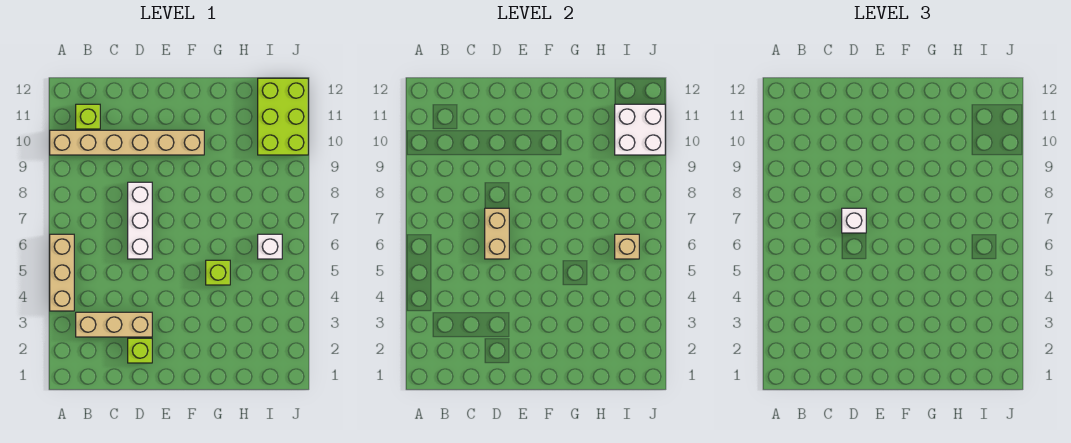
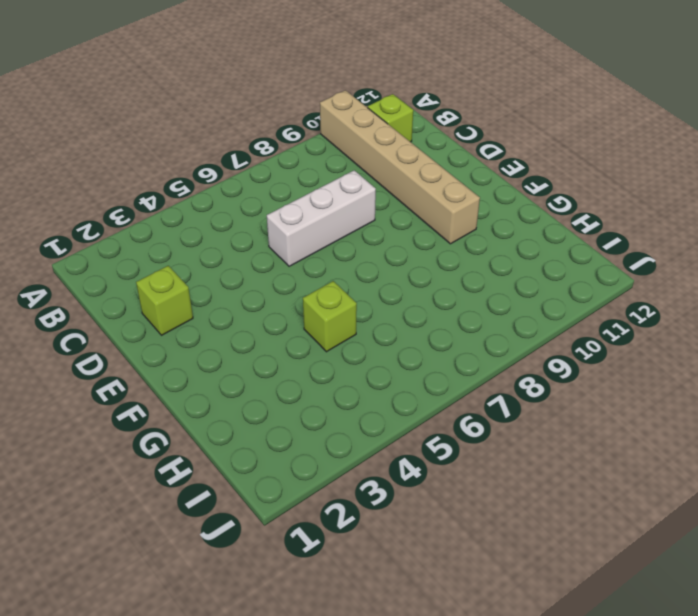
none -> tan 1x3 brick [50,234,74,311]
none -> tan 1x3 brick [76,312,152,337]
none -> white 1x1 brick [258,234,282,259]

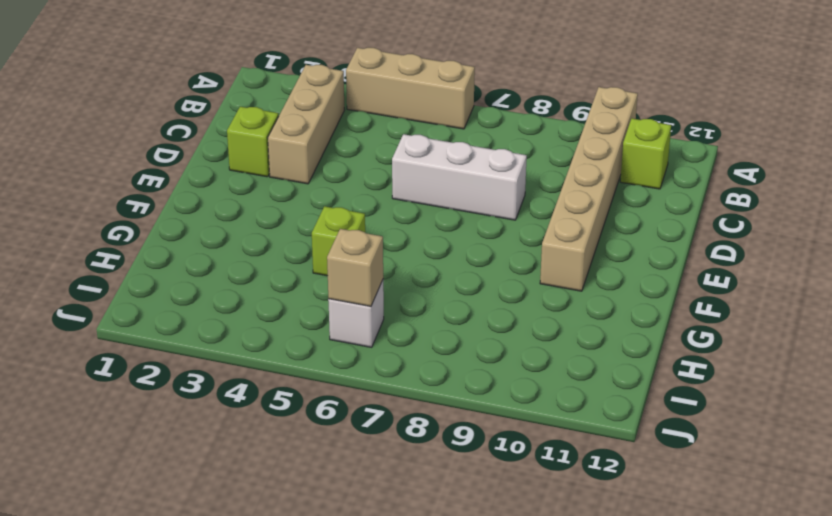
none -> lime 2x3 brick [258,78,308,155]
none -> tan 1x2 brick [485,208,509,259]
none -> white 2x2 brick [615,104,665,155]

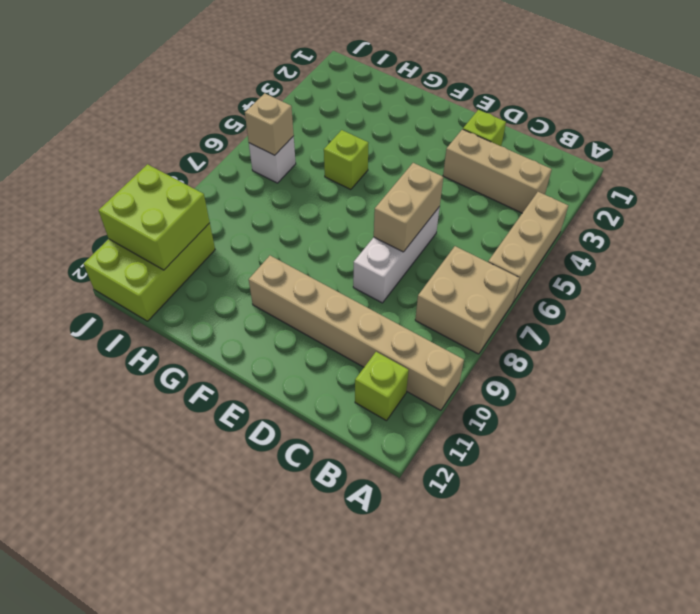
tan 2x2 brick [415,246,519,354] -> none
lime 2x2 brick [99,164,210,270] -> white 2x2 brick [615,104,665,155]
none -> white 1x1 brick [842,208,866,233]

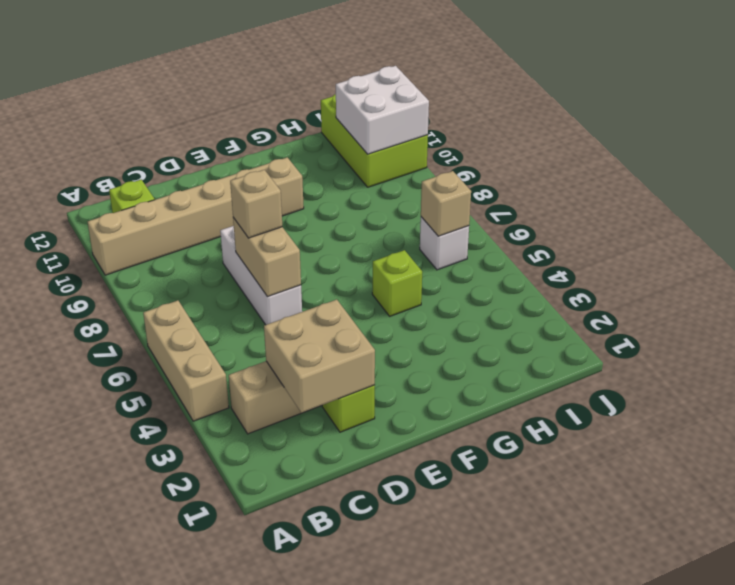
tan 2x2 brick [264,299,375,413] -> none
tan 1x1 brick [230,170,282,238] -> white 1x1 brick [842,208,866,233]

